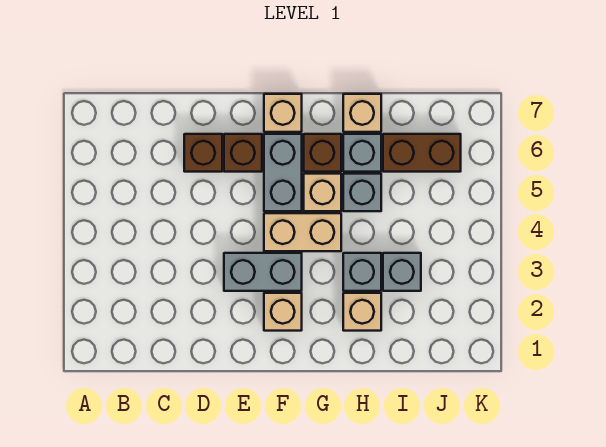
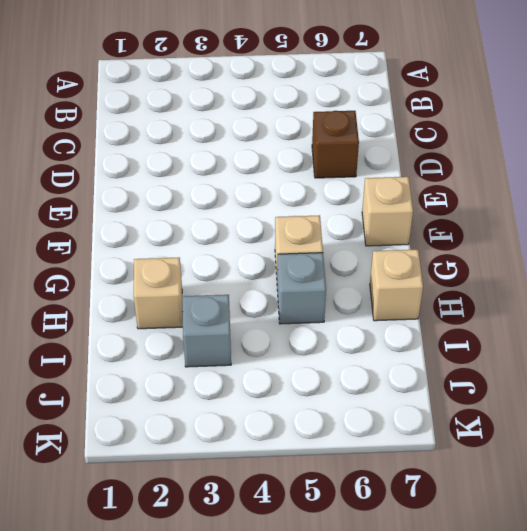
none -> grey 1x2 brick [224,253,302,291]
none -> brown 1x1 brick [224,134,262,172]
none -> tan 1x1 brick [264,293,302,331]

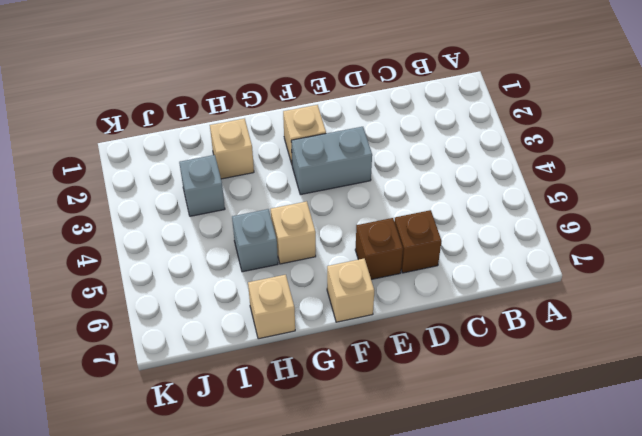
none -> tan 1x2 brick [264,213,341,251]
none -> grey 1x2 brick [264,134,302,211]
none -> brown 1x1 brick [304,134,341,172]

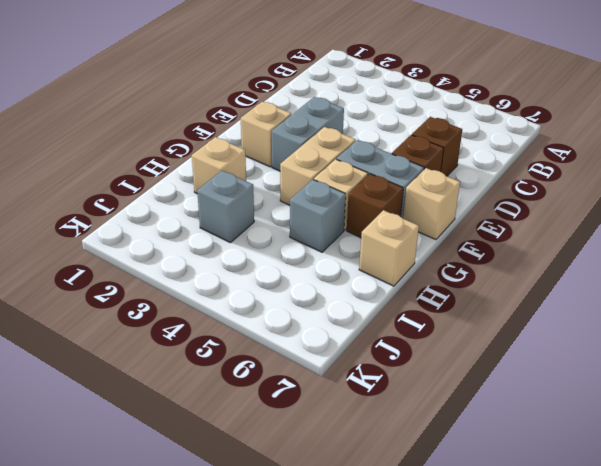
none -> grey 1x1 brick [343,253,381,291]
none -> grey 1x1 brick [343,134,381,172]
none -> brown 1x2 brick [383,134,461,172]

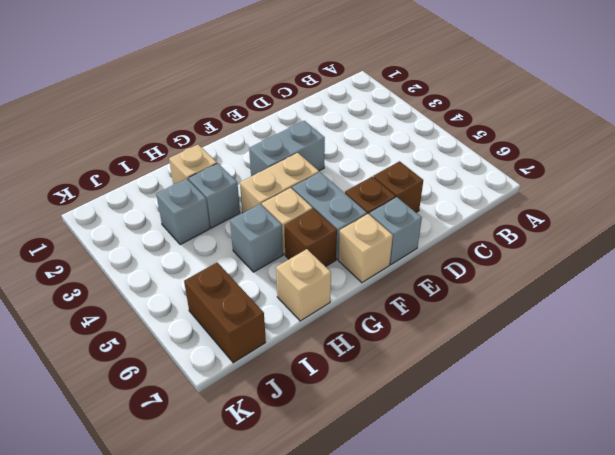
grey 1x1 brick [369,197,422,265] -> grey 1x1 brick moved to [343,134,381,172]
brown 1x2 brick [184,263,266,363] -> brown 1x2 brick turned to [383,134,461,172]
none -> tan 1x1 brick [264,293,302,331]

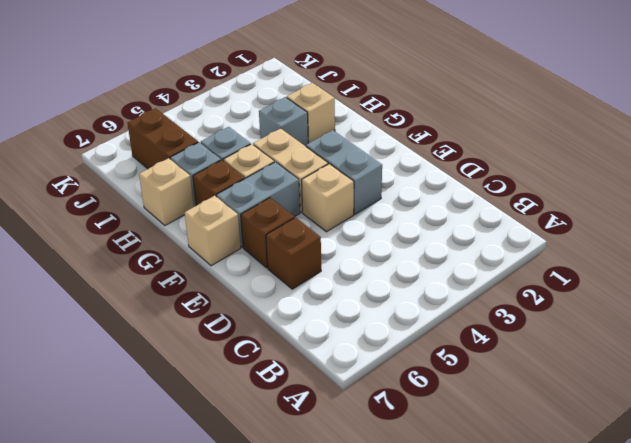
tan 1x1 brick [302,164,354,232] -> tan 1x1 brick moved to [264,293,302,331]
none -> grey 1x1 brick [383,253,421,291]

